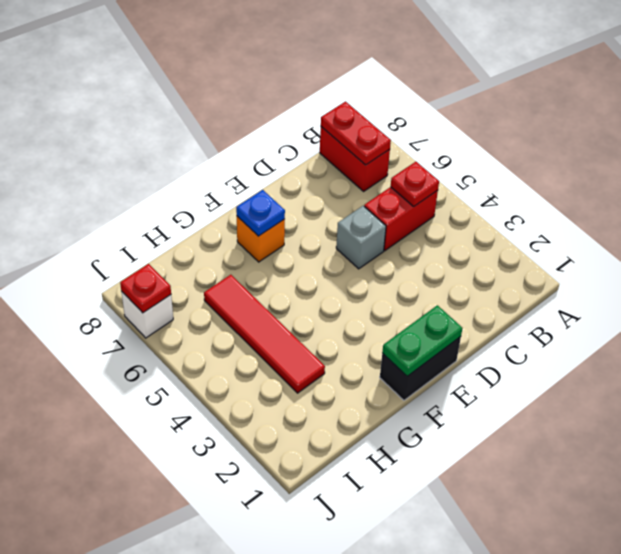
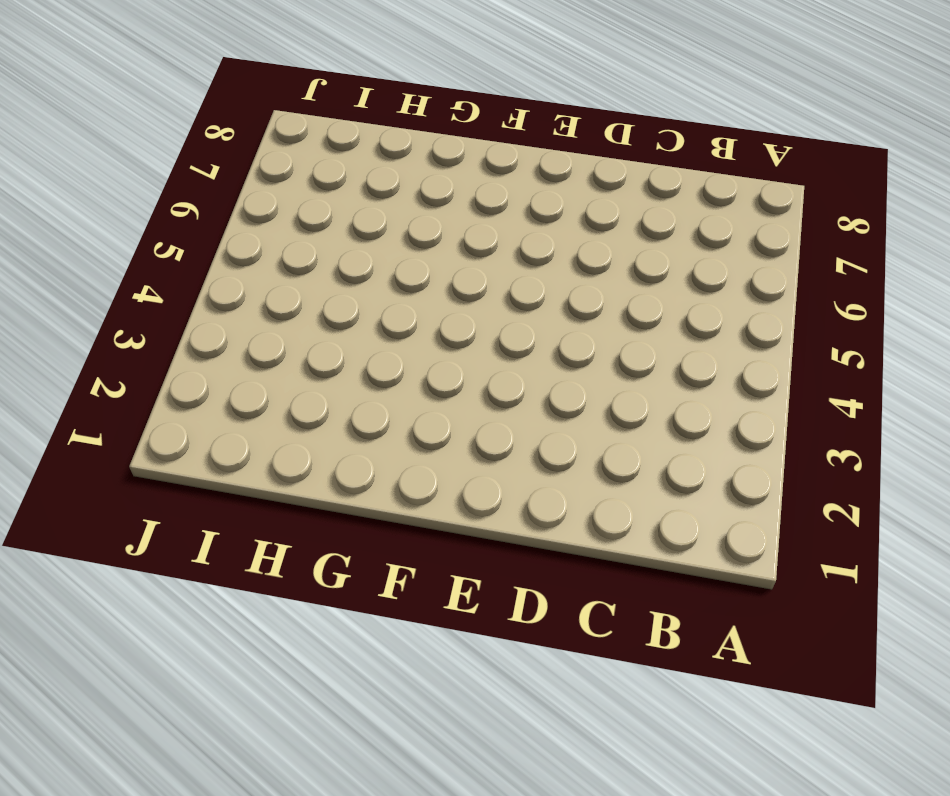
none -> red 1x2 brick [364,187,438,251]
none -> red 1x2 brick [320,127,390,191]
none -> grey 1x1 brick [336,206,386,269]

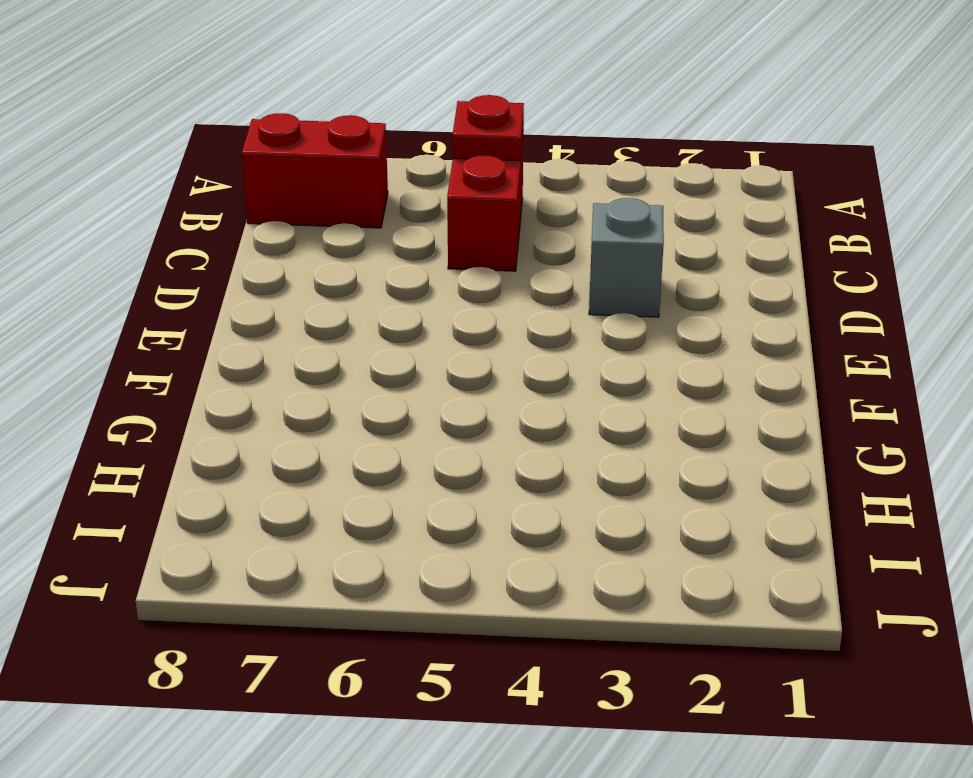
grey 1x1 brick [589,198,664,317] -> grey 1x1 brick moved to [336,206,386,269]
none -> black 1x2 brick [380,337,461,400]
none -> orange 1x1 brick [237,216,285,262]
none -> red 1x4 tile [204,275,325,393]

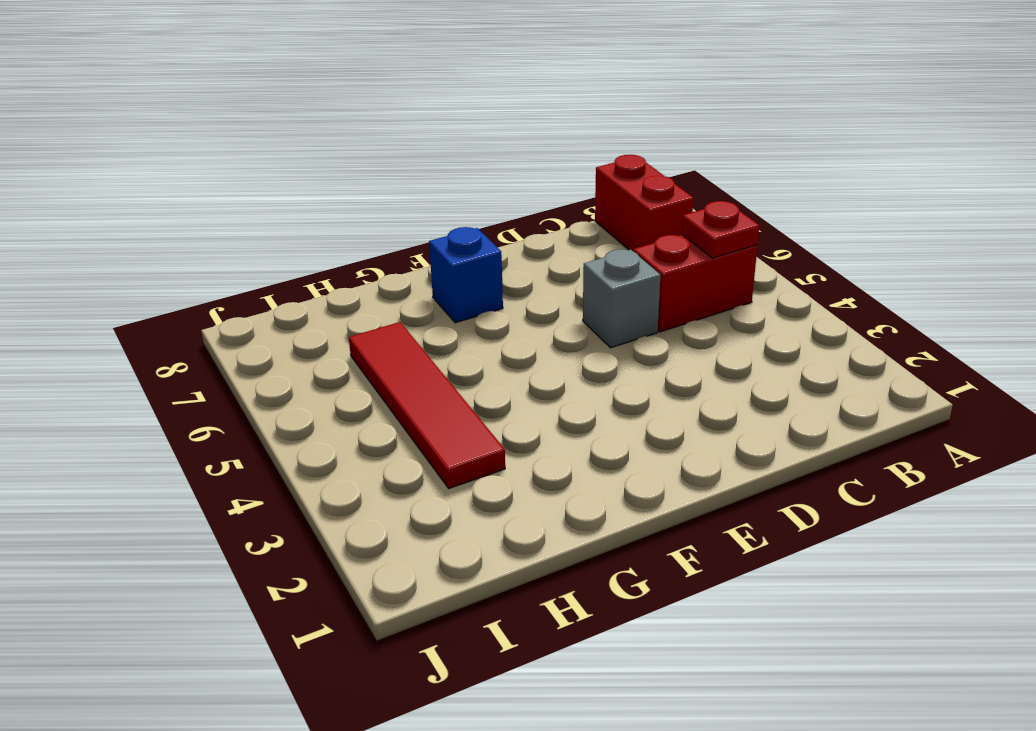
blue 1x1 brick [429,227,503,323] -> orange 1x1 brick [237,216,285,262]
none -> black 1x2 brick [380,337,461,400]
none -> white 1x1 brick [121,291,173,338]
none -> red 1x2 plate [321,102,391,165]

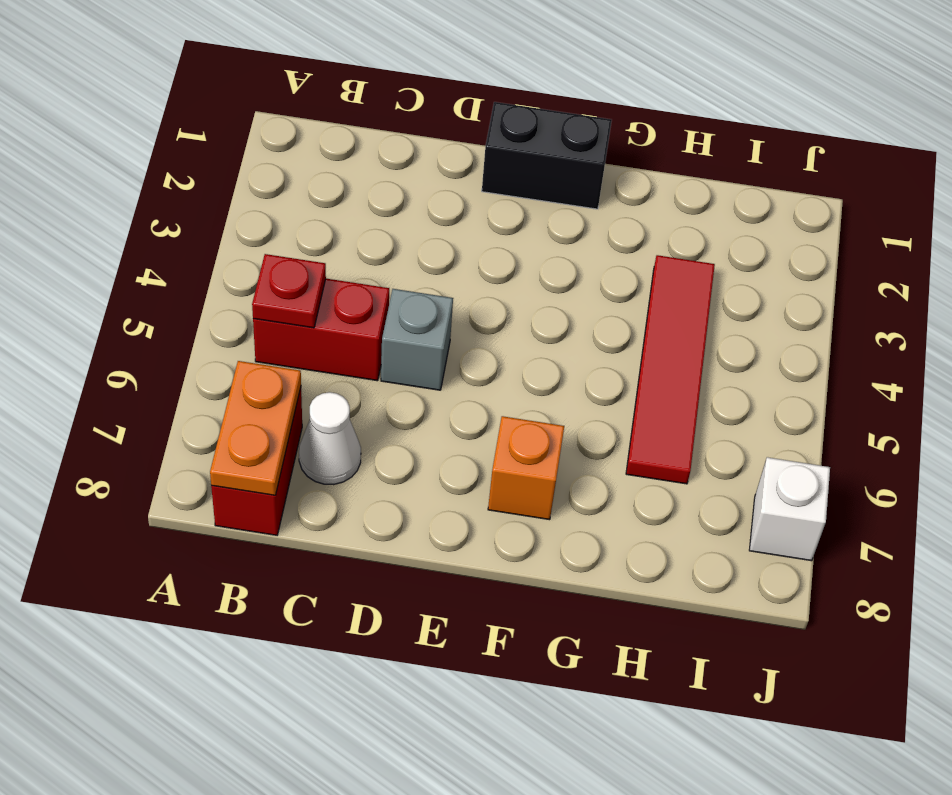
orange 1x2 plate [210,361,301,495] -> red 1x2 plate [321,102,391,165]
white 1x1 cone [299,392,361,485] -> none
none -> green 1x2 plate [382,305,462,376]
none -> blue 1x1 plate [236,190,285,236]
none -> red 1x1 plate [120,264,171,313]

